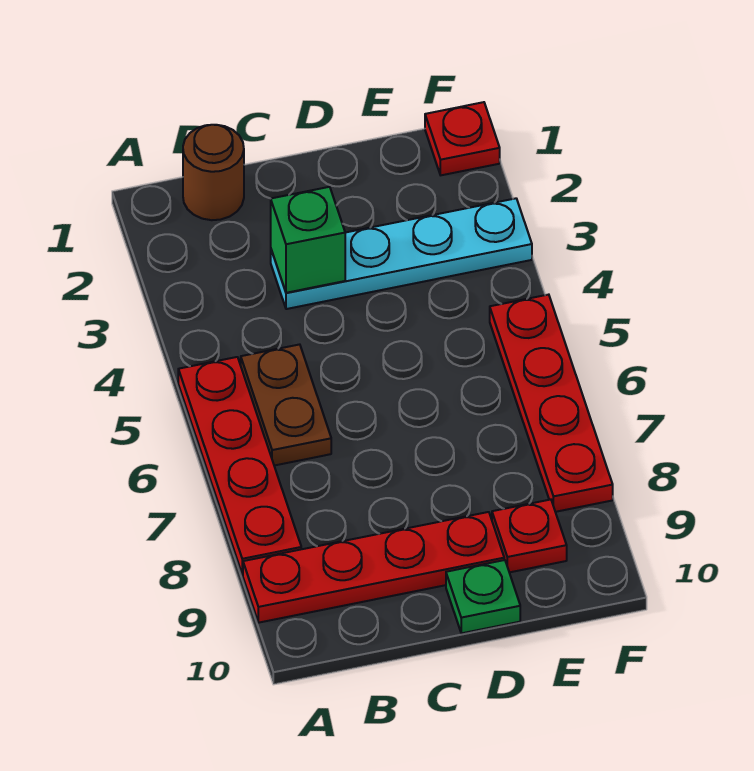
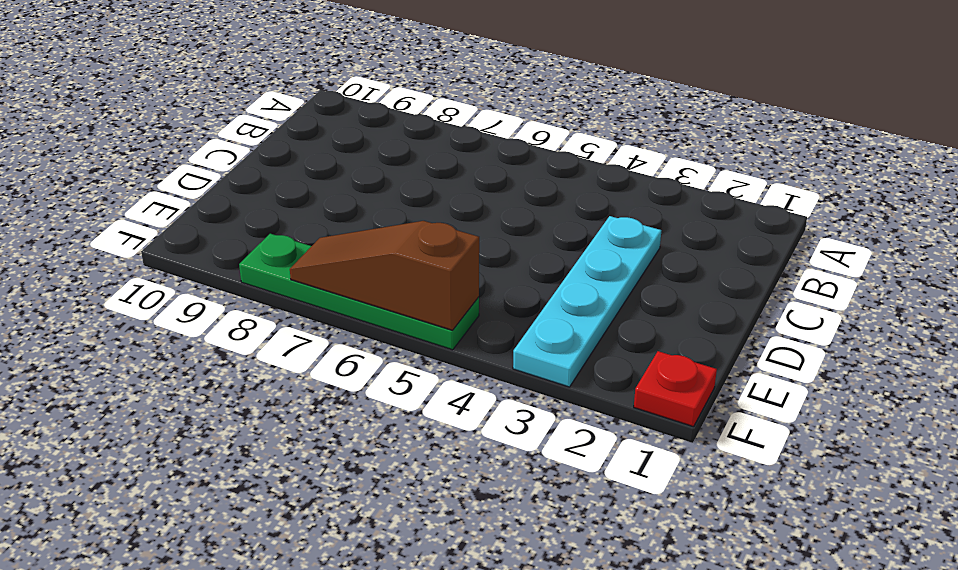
green 1x4 plate [239,234,479,350] -> red 1x4 plate [490,295,613,512]
brown 1x3 slope [290,221,479,330] -> none
none -> red 1x4 plate [178,357,301,575]
none -> red 1x4 plate [243,512,504,623]

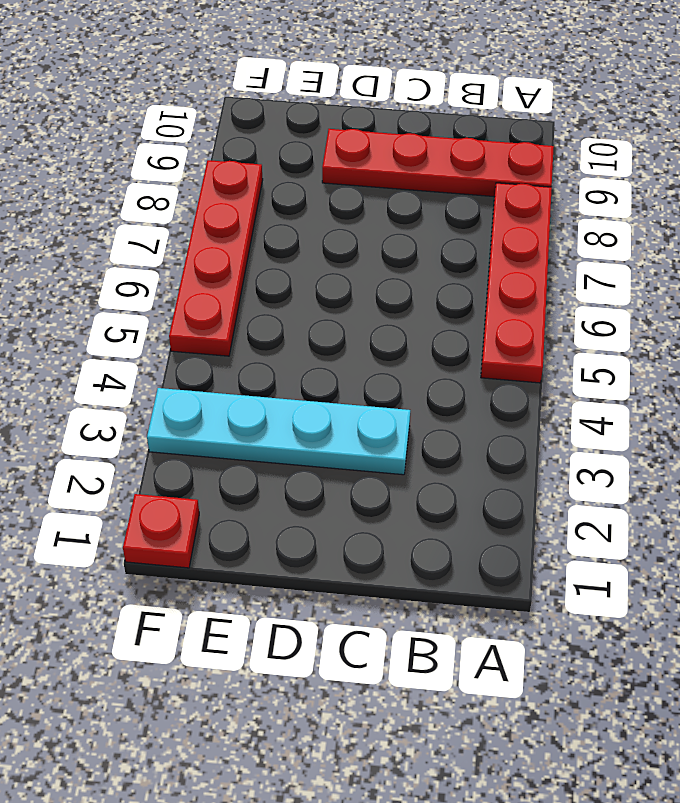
none -> brown 1x1 round brick [183,125,244,220]
none -> brown 1x2 plate [241,344,331,466]

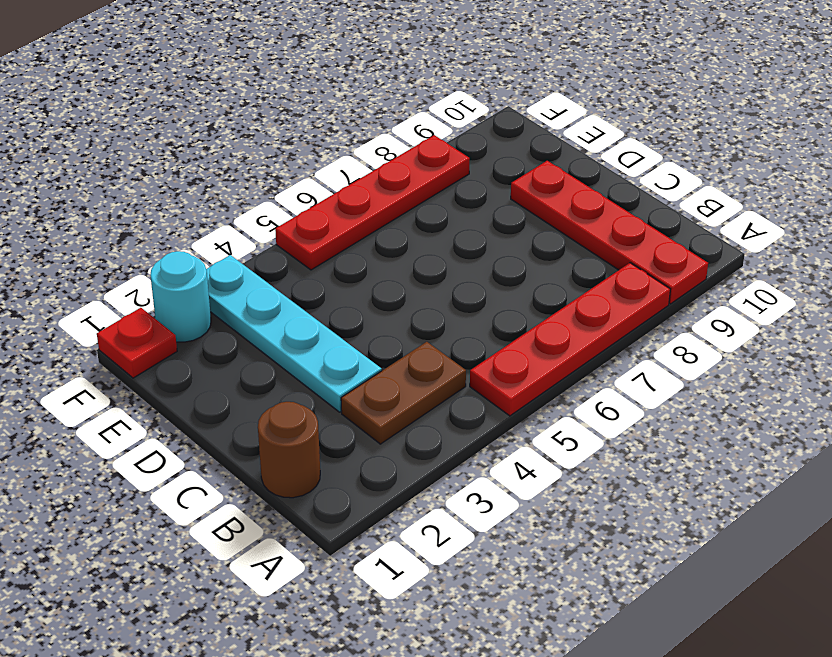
brown 1x2 plate [341,342,466,444] -> brown 1x2 plate moved to [241,344,331,466]
cyan 1x1 round brick [150,251,211,342] -> none
none -> green 1x1 plate [446,560,520,633]
none -> red 1x1 plate [492,500,567,572]

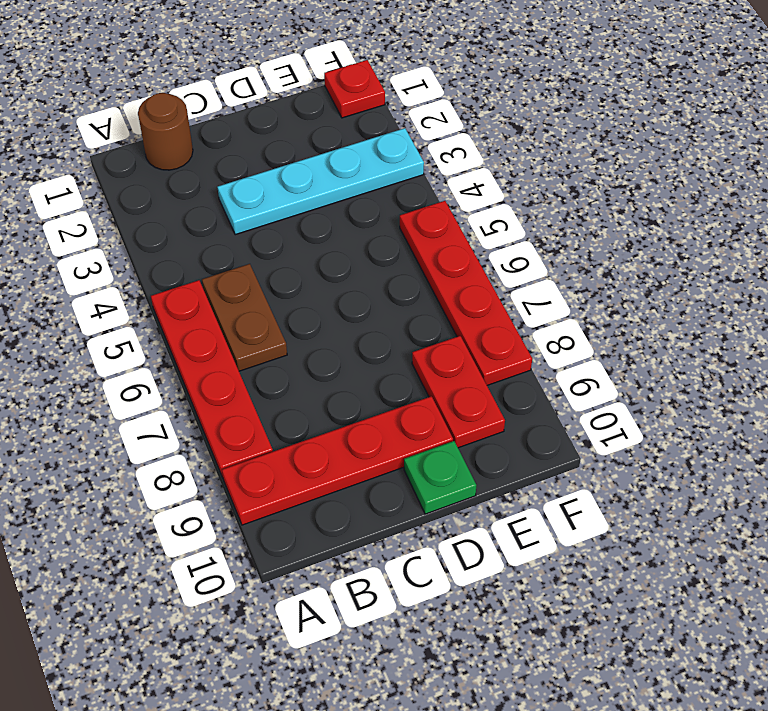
red 1x2 plate [412,336,505,448] -> red 1x1 plate [492,500,567,572]
none -> green 1x1 brick [271,187,345,293]

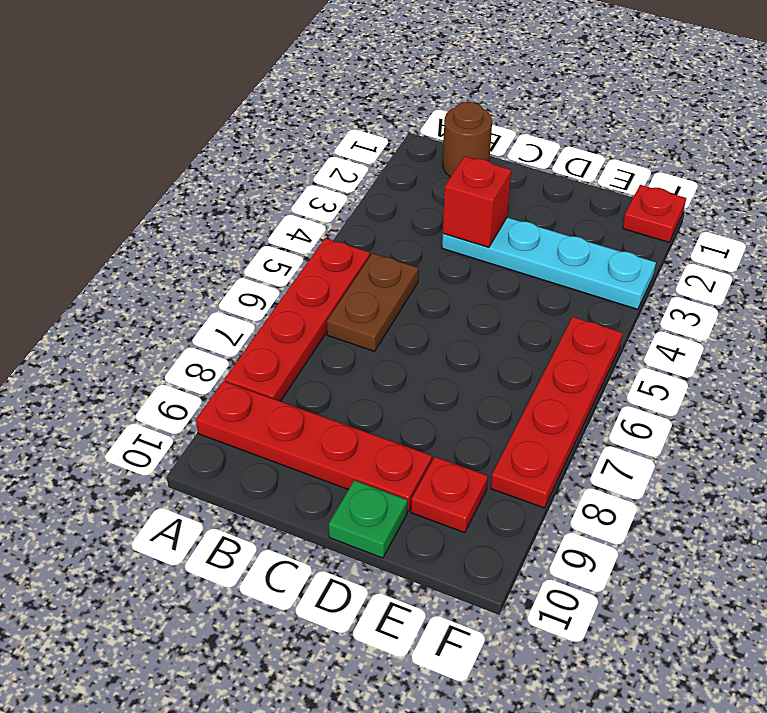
red 1x1 brick [443,156,511,247] -> green 1x1 brick [271,187,345,293]

